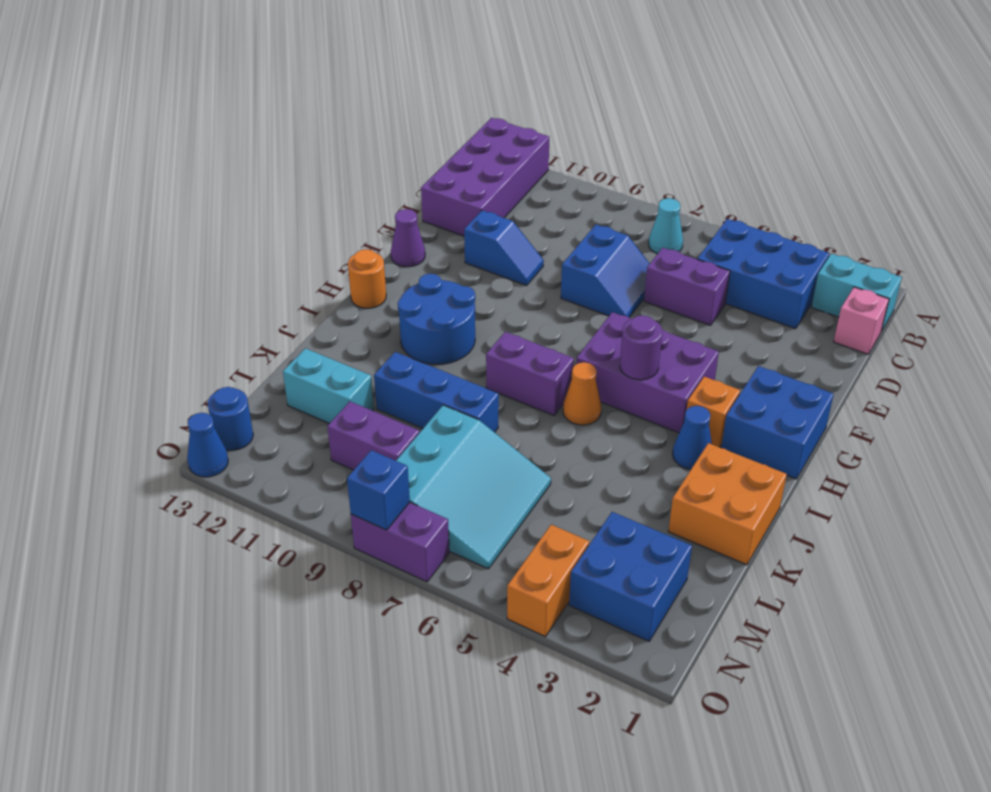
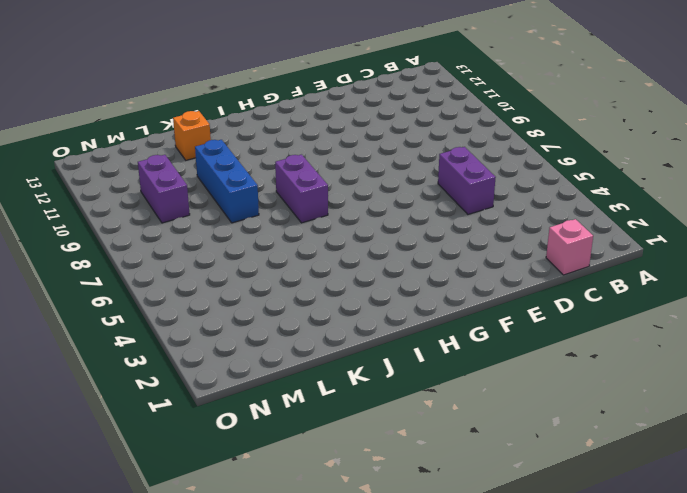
orange 1x1 brick [173,111,211,160] -> orange 1x1 brick moved to [687,376,740,447]
none -> purple 2x4 brick [421,118,549,236]
none -> cyan 1x2 brick [812,254,902,332]
none -> blue 2x3 brick [697,219,829,329]

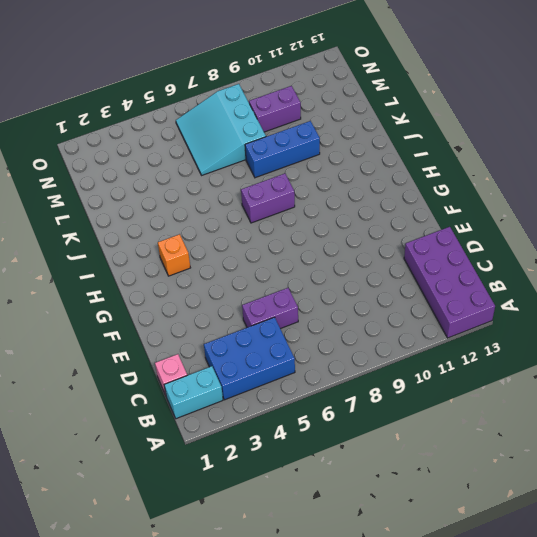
none -> cyan 1x1 cone [649,198,683,254]
none -> blue 2x2 slope [561,225,650,318]
none -> blue 1x2 slope [464,210,544,286]

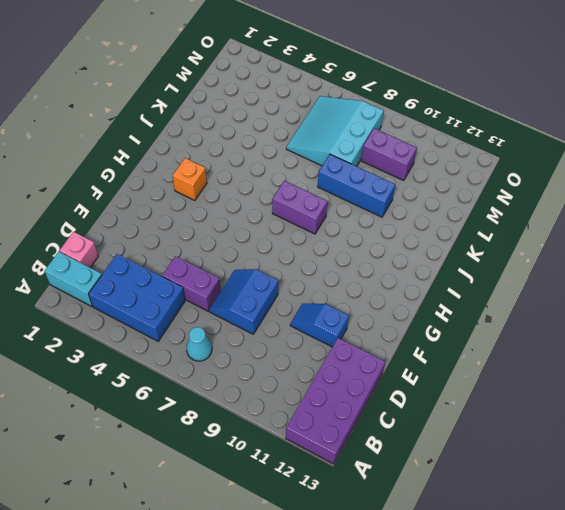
none -> purple 1x1 cone [391,209,425,267]
none -> blue 2x2 brick [721,366,834,479]
none -> purple 2x3 brick [576,312,719,433]

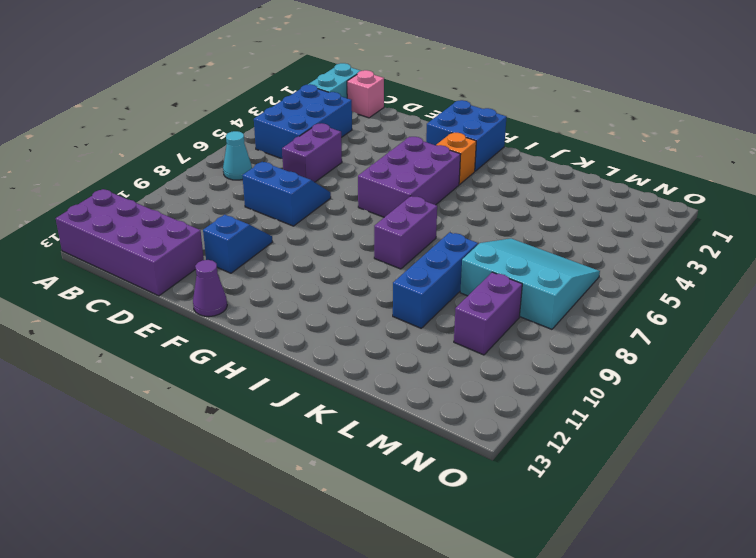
none -> blue 2x2 round brick [398,274,475,364]
none -> orange 1x1 round brick [348,249,386,308]
none -> blue 1x1 cone [673,406,712,470]

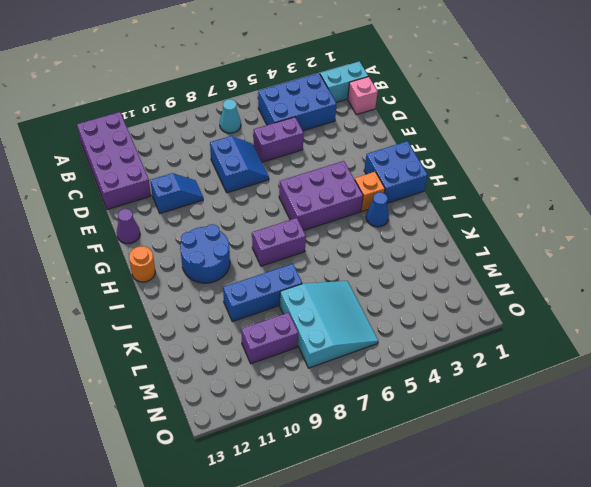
none -> orange 1x1 cone [563,362,601,425]
none -> orange 2x2 brick [668,443,787,565]
none -> cyan 1x2 brick [283,348,374,424]

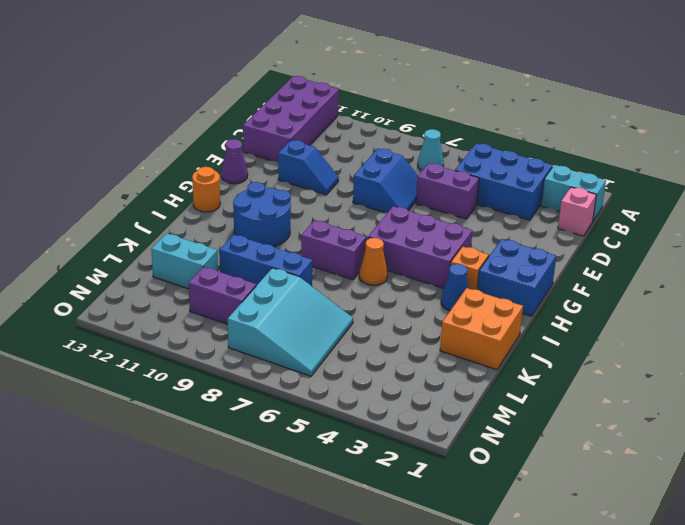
none -> blue 2x2 brick [569,512,692,641]
none -> orange 1x2 brick [507,525,589,637]
none -> blue 1x1 round brick [208,387,253,450]

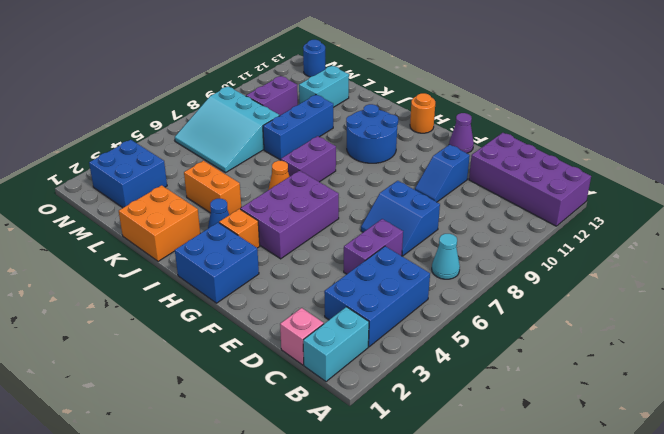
orange 1x2 brick [184,161,241,215] -> orange 1x2 brick moved to [507,525,589,637]
none -> purple 1x2 brick [351,502,449,582]
none -> blue 1x1 cone [187,413,228,477]
none -> purple 1x1 round brick [620,315,662,380]

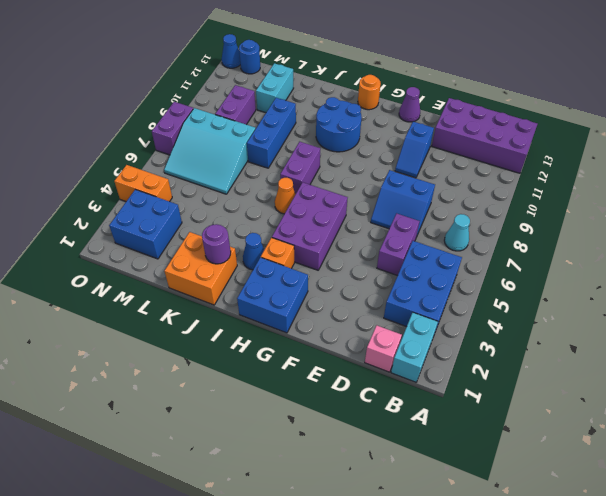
purple 1x1 round brick [202,224,231,264] -> purple 1x1 round brick moved to [620,315,662,380]
none -> blue 1x1 brick [347,450,410,530]

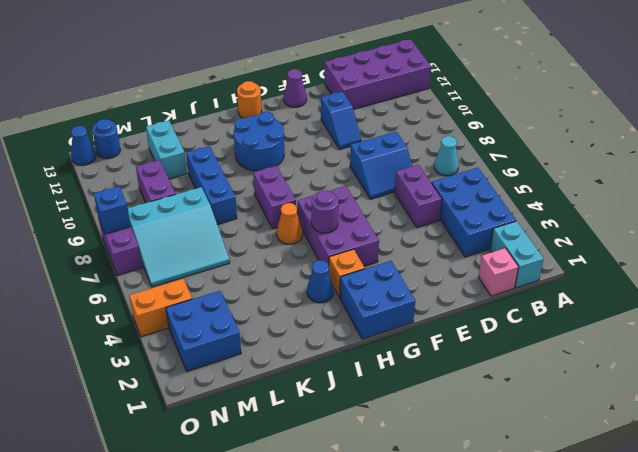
none -> orange 2x2 brick [668,443,787,565]

